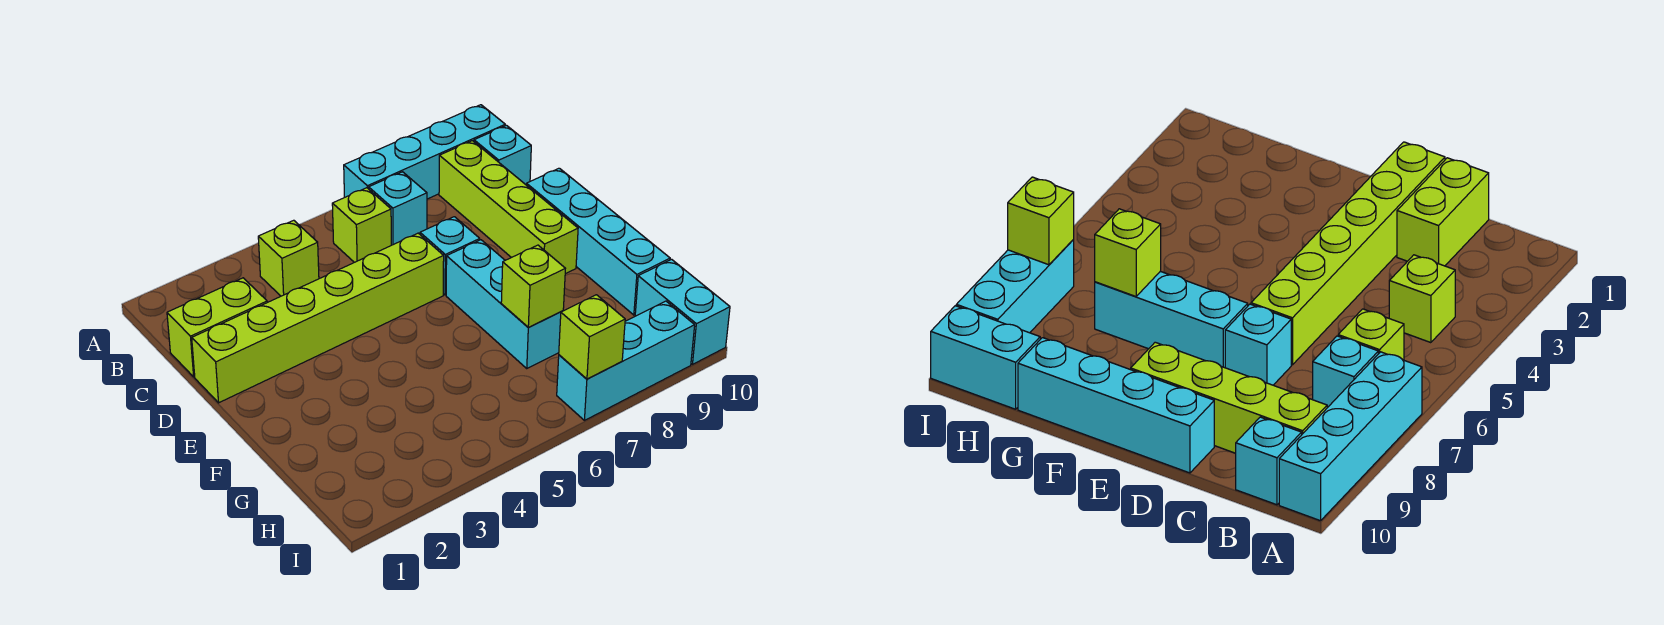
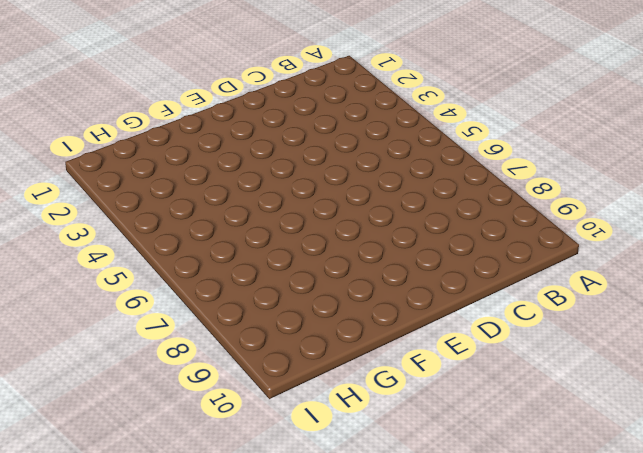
none -> cyan 1x4 brick [344,105,505,199]
none -> lime 1x1 brick [258,220,319,296]
none -> lime 1x1 brick [332,188,391,262]

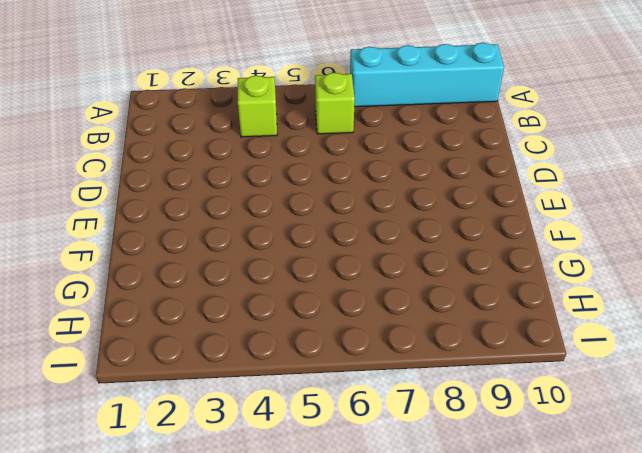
none -> cyan 1x1 brick [369,172,427,245]
none -> lime 1x4 brick [439,141,578,274]
none -> cyan 1x1 brick [474,125,531,185]

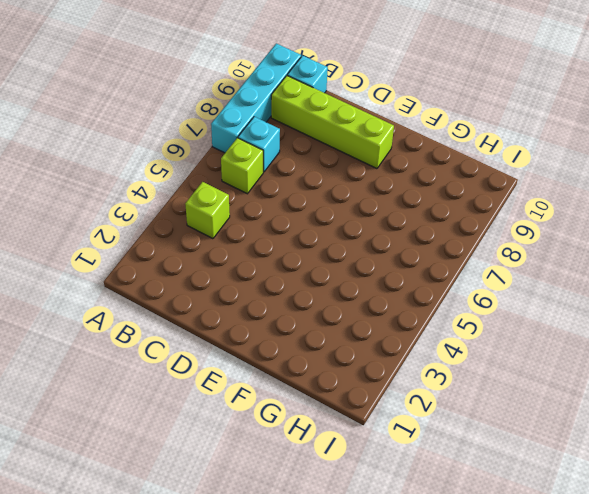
none -> lime 1x2 brick [167,278,267,377]
none -> lime 1x6 brick [192,233,444,403]
none -> cyan 1x1 brick [420,217,480,295]

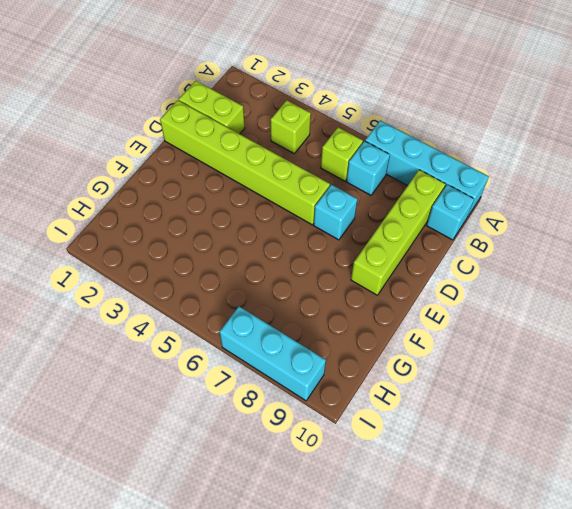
none -> cyan 1x4 brick [526,168,670,315]
none -> cyan 1x3 brick [446,240,562,368]
none -> cyan 1x2 brick [635,259,730,364]

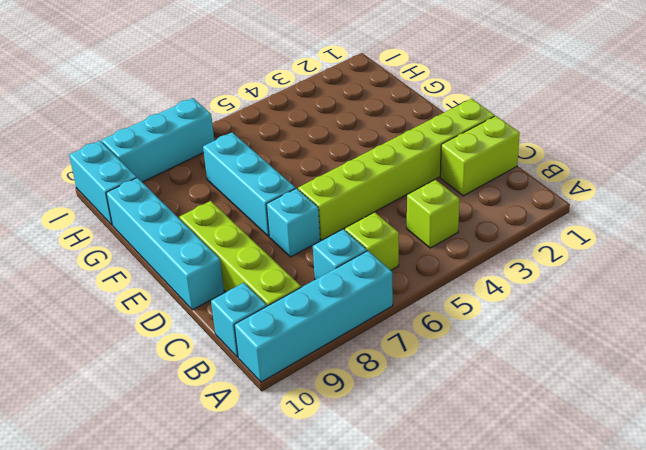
none -> lime 1x1 brick [501,245,565,327]
none -> lime 1x1 brick [559,295,625,379]

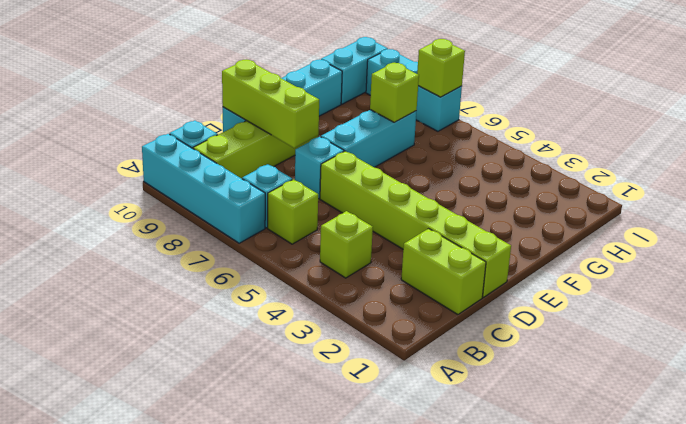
lime 1x3 brick [222,60,319,148] -> none

